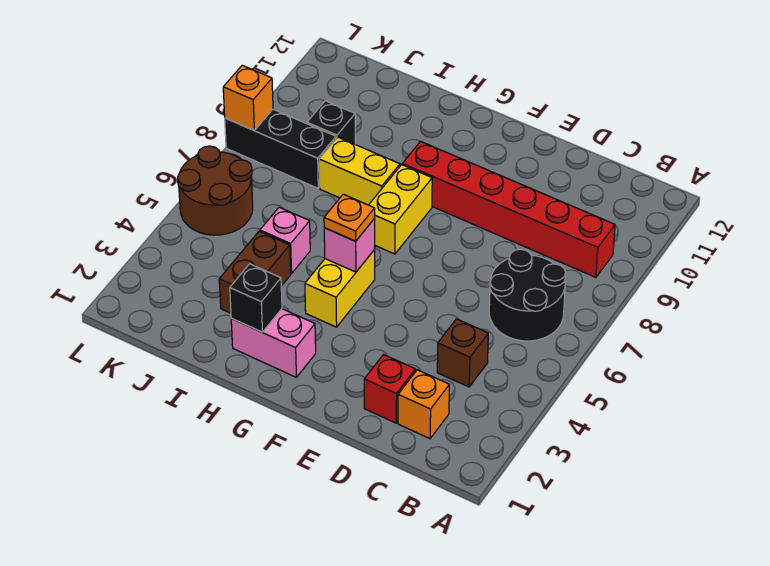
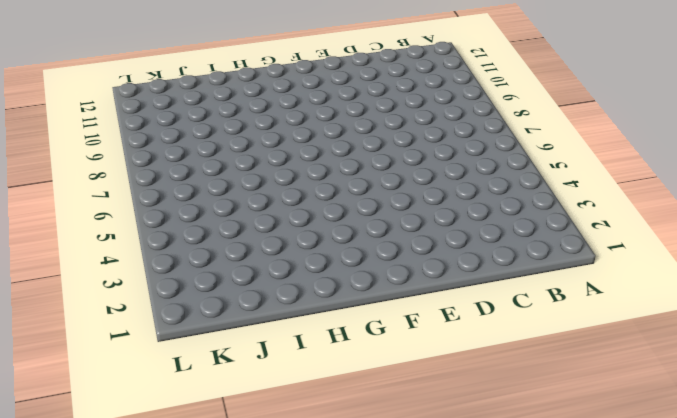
none -> black 2x2 round brick [489,249,566,341]
none -> red 1x6 brick [402,141,615,277]
none -> orange 1x1 brick [398,370,449,439]

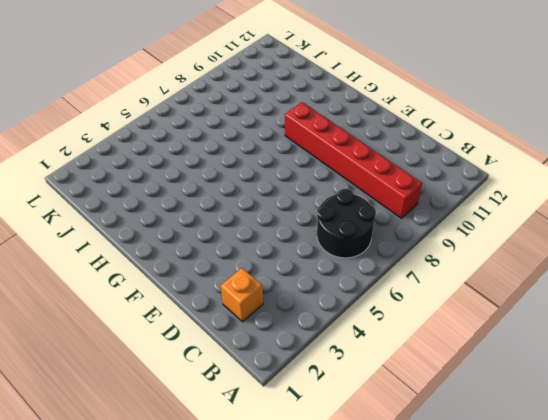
none -> brown 1x1 brick [437,319,488,387]
none -> red 1x1 brick [364,355,416,423]
none -> pink 1x2 brick [231,309,316,377]

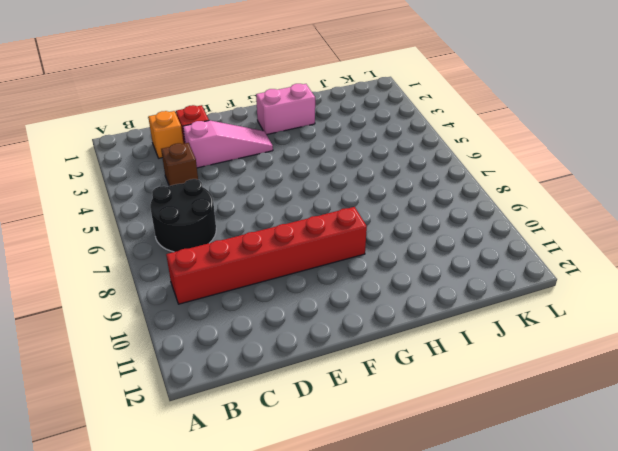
pink 1x3 slope [183,120,273,168] -> none
none -> yellow 1x2 brick [305,250,375,327]
none -> yellow 1x2 brick [369,165,432,254]
none -> yellow 1x2 brick [319,137,400,205]

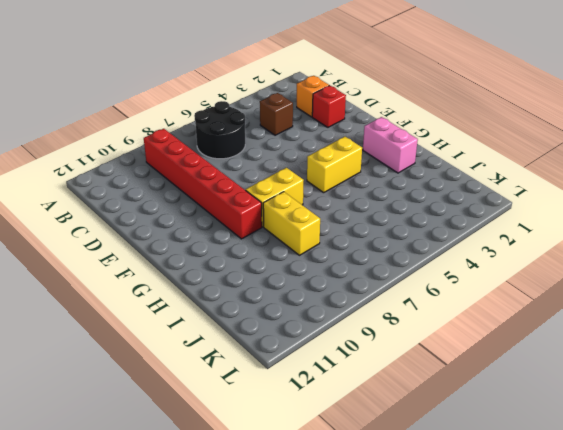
none -> brown 1x2 brick [219,231,291,313]
none -> pink 1x1 brick [260,207,310,274]
none -> black 1x3 brick [225,109,336,188]

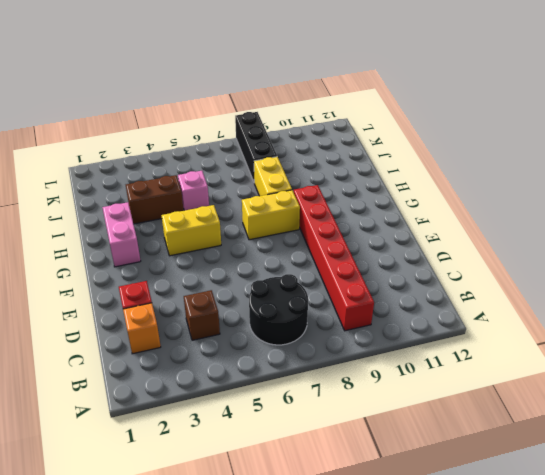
none -> black 1x1 brick [307,101,355,144]
none -> brown 2x2 round brick [178,146,253,235]
none -> pink 1x1 brick [324,219,375,272]

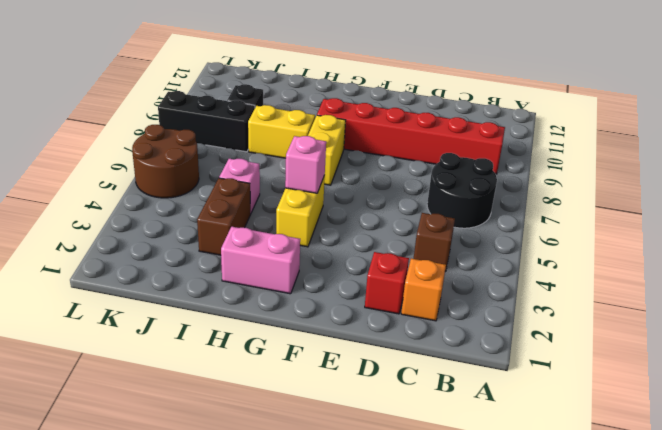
none -> black 1x1 brick [230,264,282,332]
none -> orange 1x1 brick [223,65,273,130]
none -> orange 1x1 plate [324,194,375,241]

